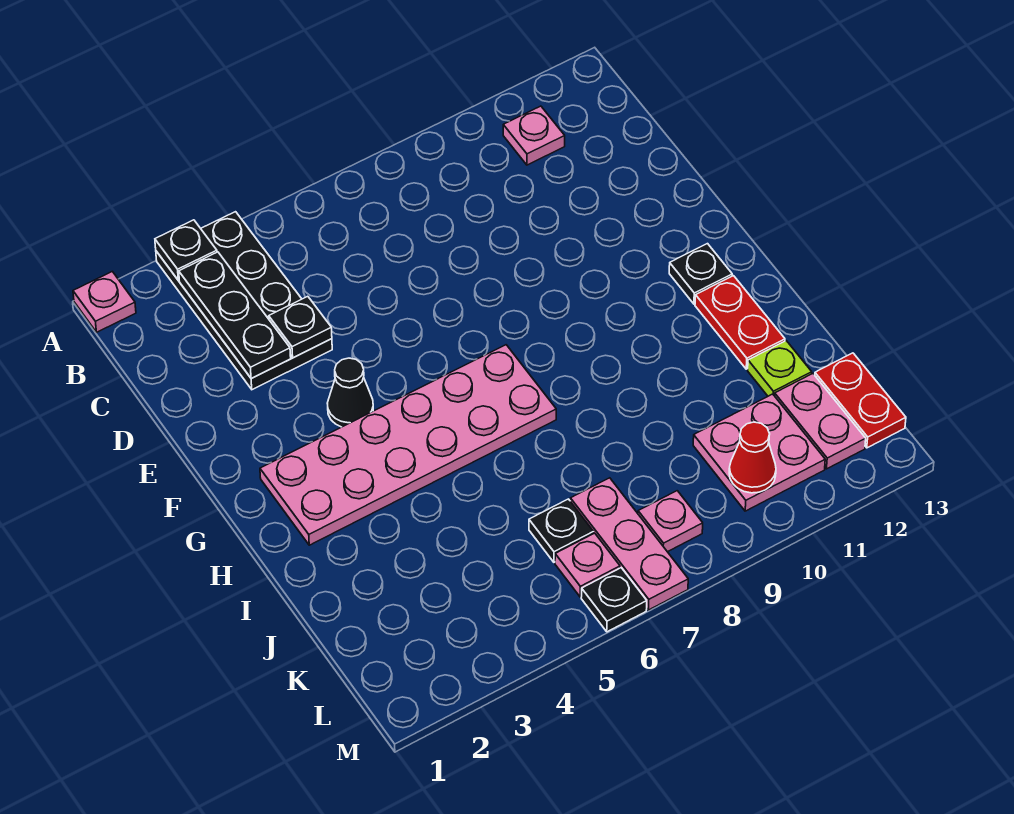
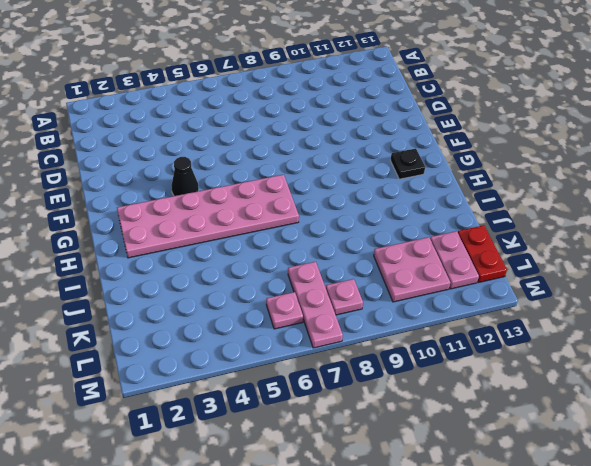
none -> pink 1x1 plate [73,272,136,332]
none -> black 2x4 plate [156,212,332,390]
none -> pink 1x1 plate [503,106,565,165]

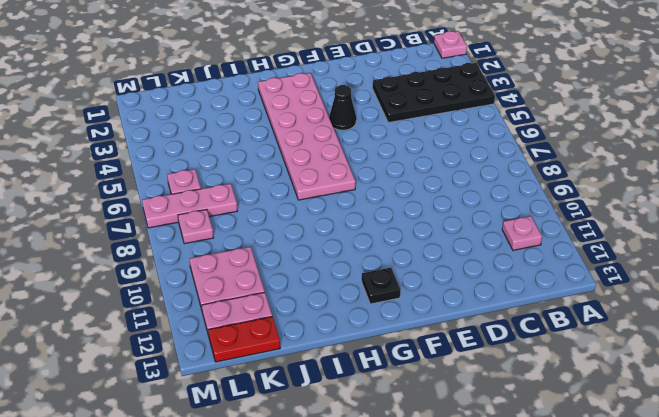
none -> red 1x2 plate [695,276,785,369]
none -> lime 1x1 plate [748,341,812,396]
none -> black 1x1 plate [529,499,594,562]

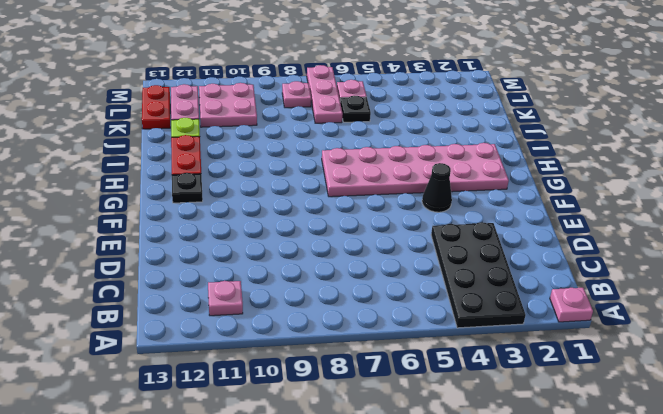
none -> black 1x1 plate [581,568,647,632]
none -> black 1x1 plate [155,220,217,280]
none -> black 1x3 plate [179,252,291,379]

